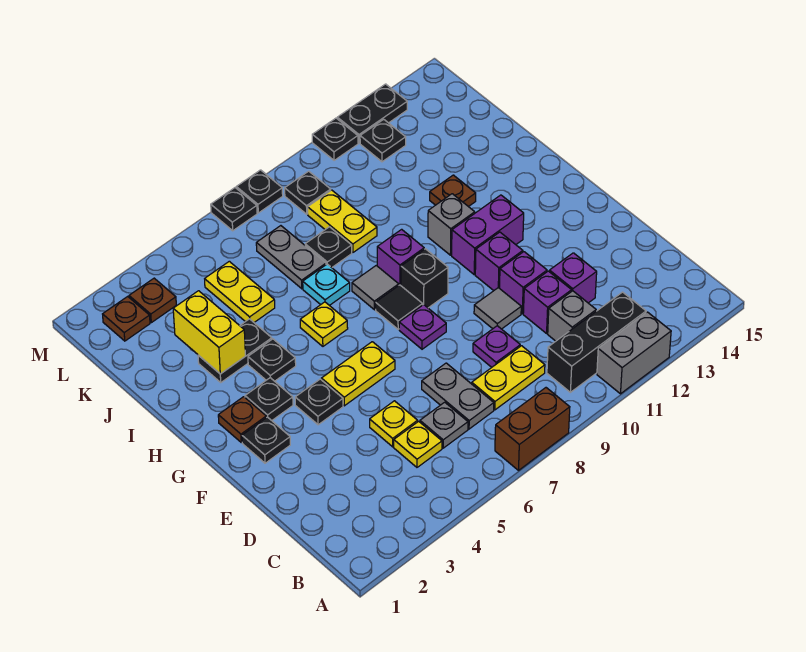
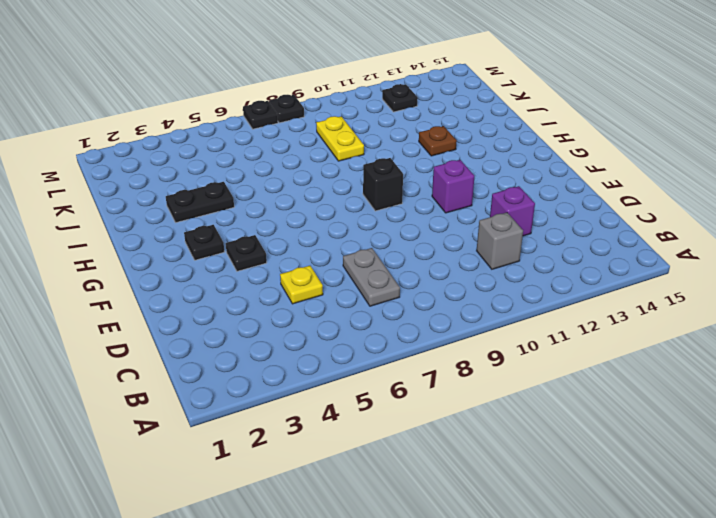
none -> brown 1x2 brick [495,388,570,470]
none -> grey 1x2 brick [597,312,671,394]
none -> black 1x3 brick [547,292,646,392]
none -> yellow 1x1 plate [394,421,442,467]

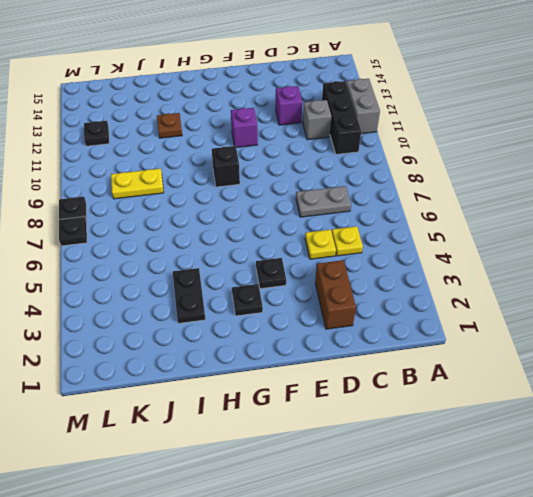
brown 1x2 brick [315,260,356,329] -> brown 1x2 brick moved to [495,388,570,470]
none -> grey 1x1 plate [420,402,468,448]
none -> yellow 1x2 plate [472,346,545,410]
none -> purple 1x1 plate [473,326,520,367]
none -> purple 1x1 brick [523,271,572,333]

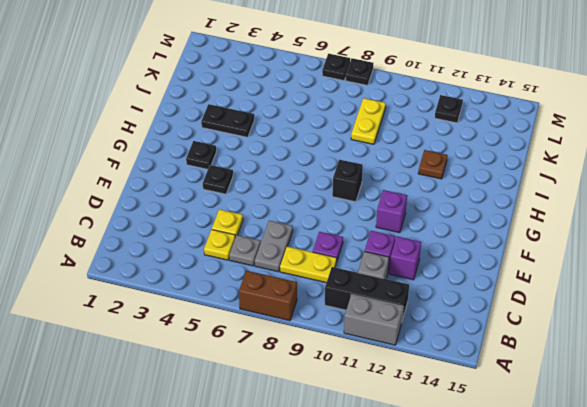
none -> grey 1x1 tile [474,288,521,329]
none -> purple 1x1 brick [500,252,547,314]
none -> black 1x1 plate [242,417,290,463]
none -> yellow 1x2 plate [322,342,395,406]

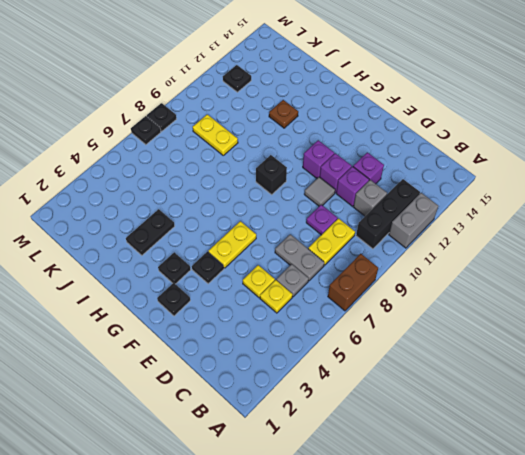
none -> purple 1x1 plate [399,305,446,349]
none -> brown 1x1 plate [218,397,266,442]
none -> black 1x1 tile [376,285,423,329]
none -> purple 1x2 brick [452,195,524,274]

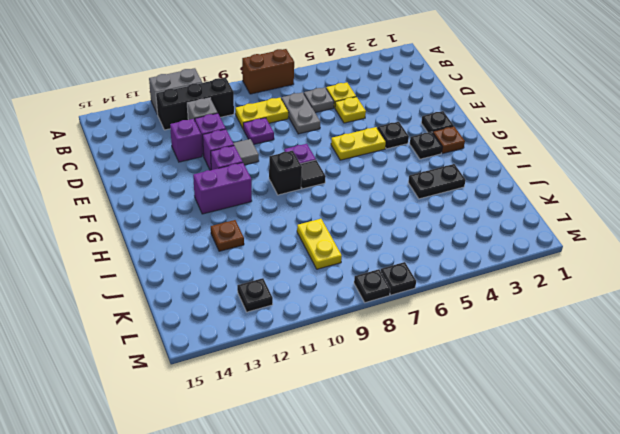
none -> black 1x1 plate [248,339,296,381]
none -> yellow 1x1 plate [300,302,348,346]
none -> grey 1x1 tile [352,266,399,310]
none -> purple 1x1 brick [377,229,424,285]

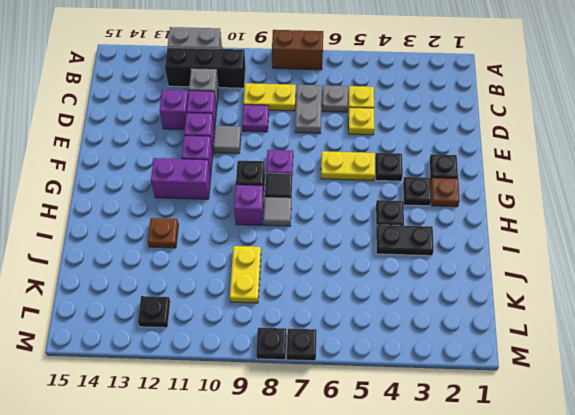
none -> yellow 1x1 plate [300,302,348,346]
none -> grey 1x1 brick [428,194,475,255]
none -> cyan 1x1 plate [303,264,350,306]
none -> yellow 1x2 plate [205,261,275,322]

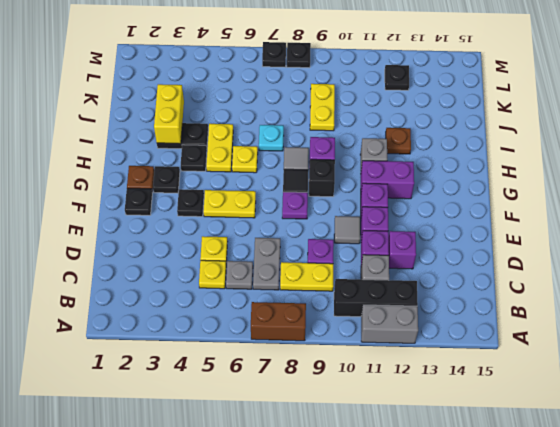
yellow 1x2 plate [206,124,233,172] -> yellow 1x2 plate moved to [205,261,275,322]
none -> grey 1x2 plate [256,226,326,289]
none -> black 1x1 plate [305,227,352,268]
none -> brown 1x1 plate [103,296,150,341]
none -> brown 1x1 plate [129,278,176,323]

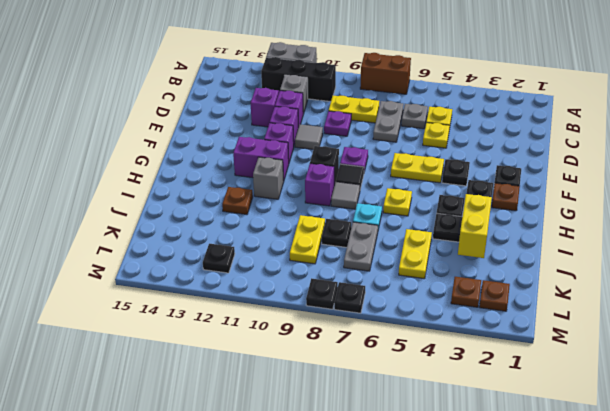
none -> black 1x1 plate [285,171,331,214]
none -> black 1x1 plate [312,118,358,160]
none -> black 1x2 plate [337,84,407,143]

